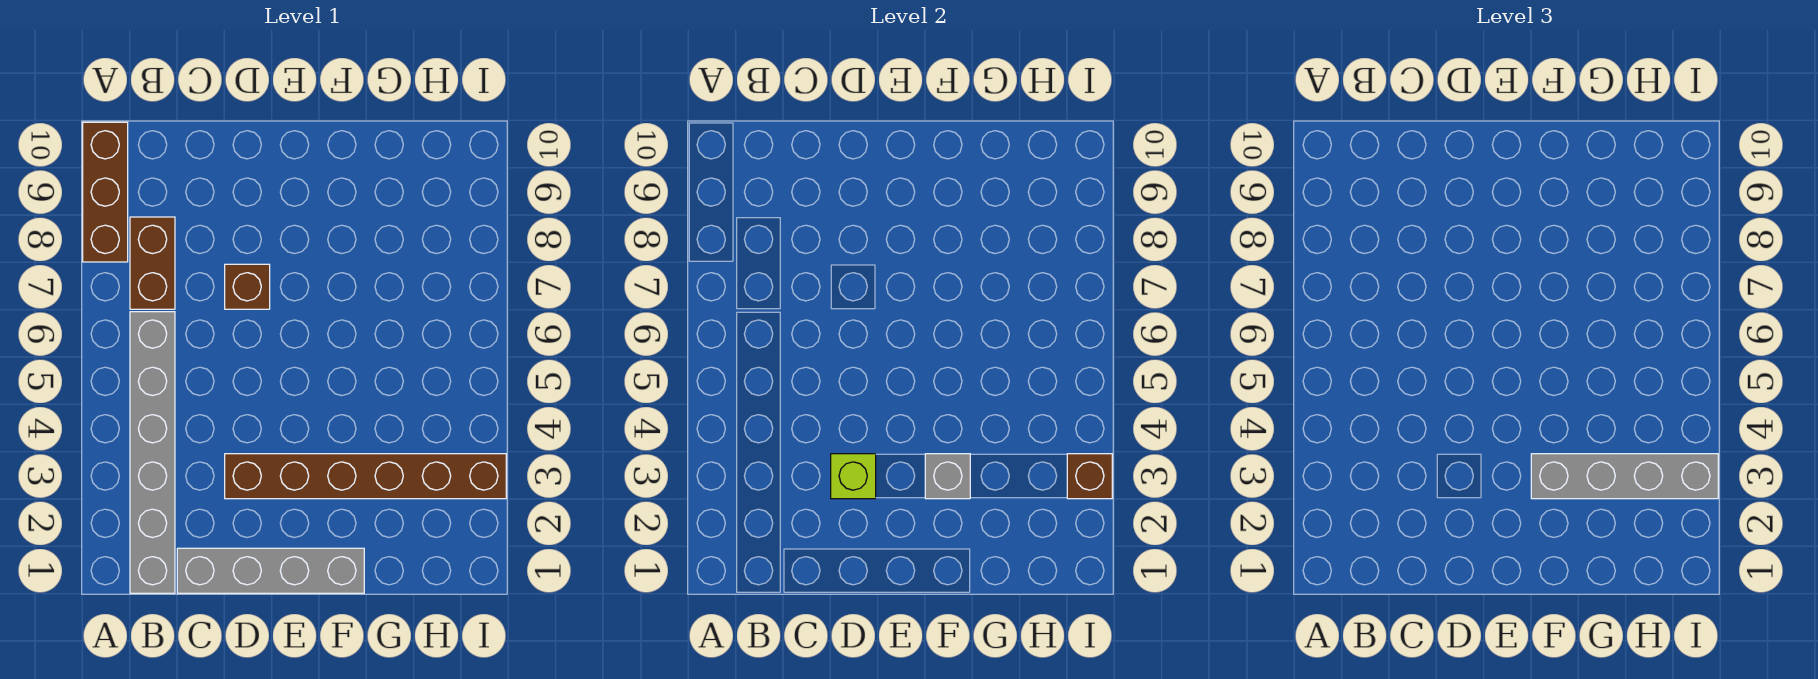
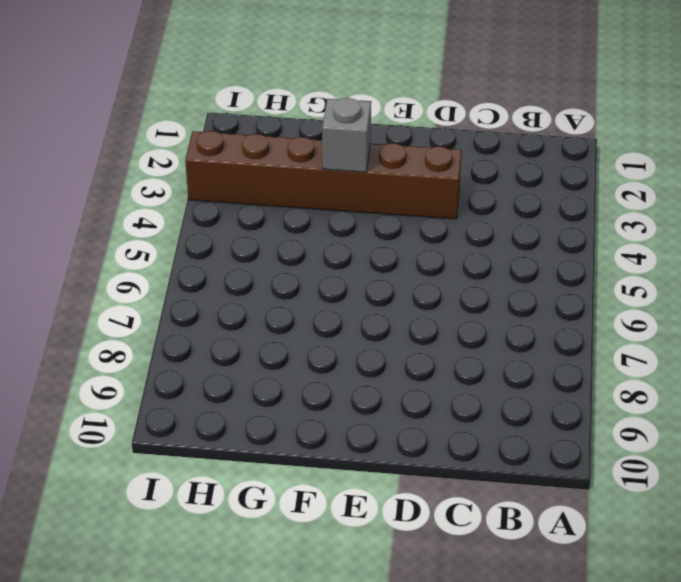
none -> brown 1x3 brick [83,122,128,262]
none -> grey 1x6 brick [130,312,175,593]

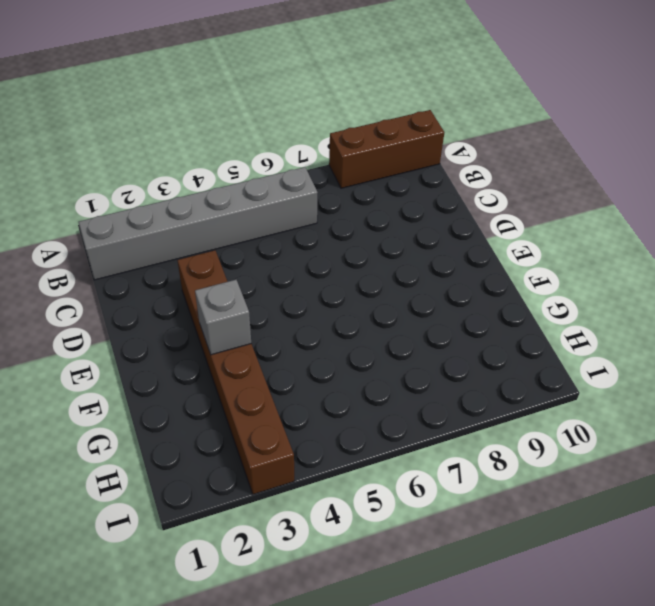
none -> brown 1x2 brick [130,217,175,309]
none -> grey 1x4 brick [177,548,364,593]

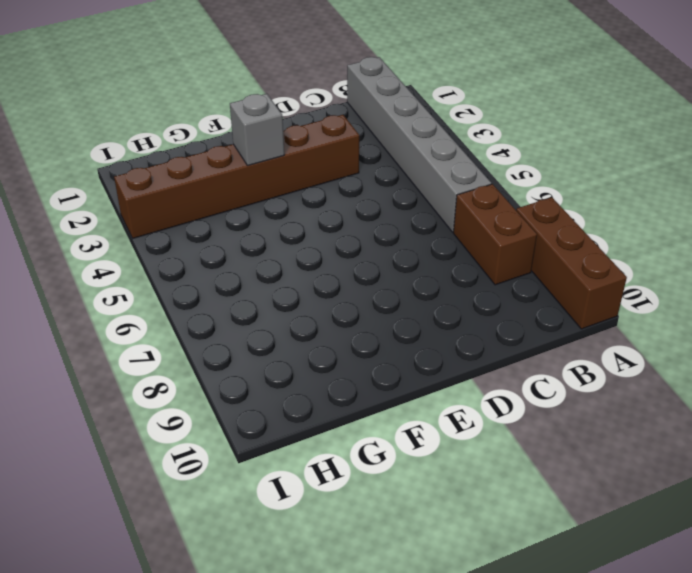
none -> grey 1x4 brick [177,548,364,593]
none -> brown 1x1 brick [225,264,270,309]

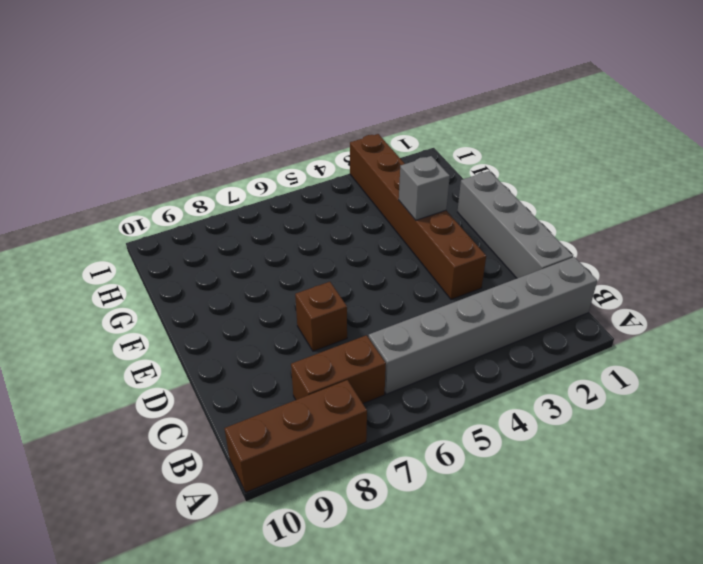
none -> lime 1x1 brick [831,454,876,499]
none -> brown 1x1 brick [1067,454,1112,499]

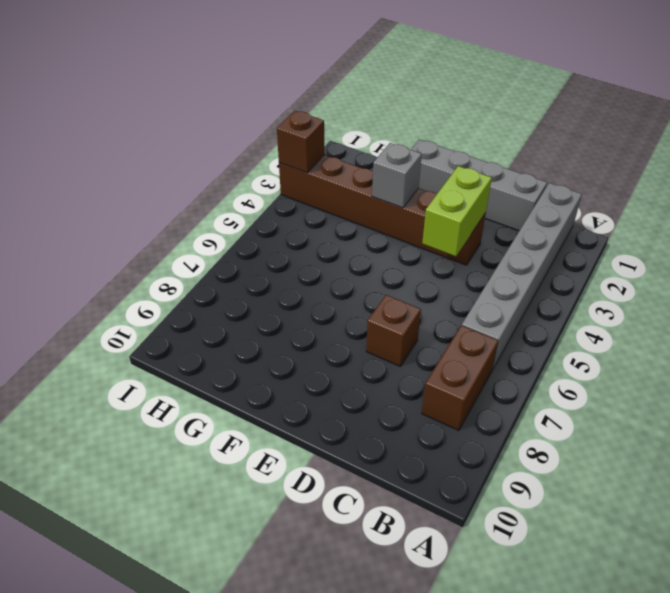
lime 1x2 brick [422,166,492,256] -> lime 1x1 brick [831,454,876,499]
none -> brown 1x3 brick [83,122,128,262]
none -> grey 1x4 brick [1531,454,1718,499]

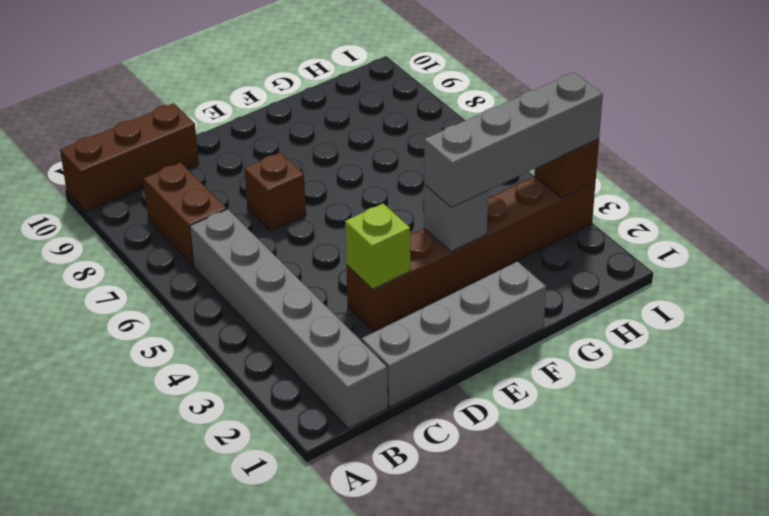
brown 1x3 brick [60,103,199,212] -> brown 1x3 brick turned to [83,122,128,262]

